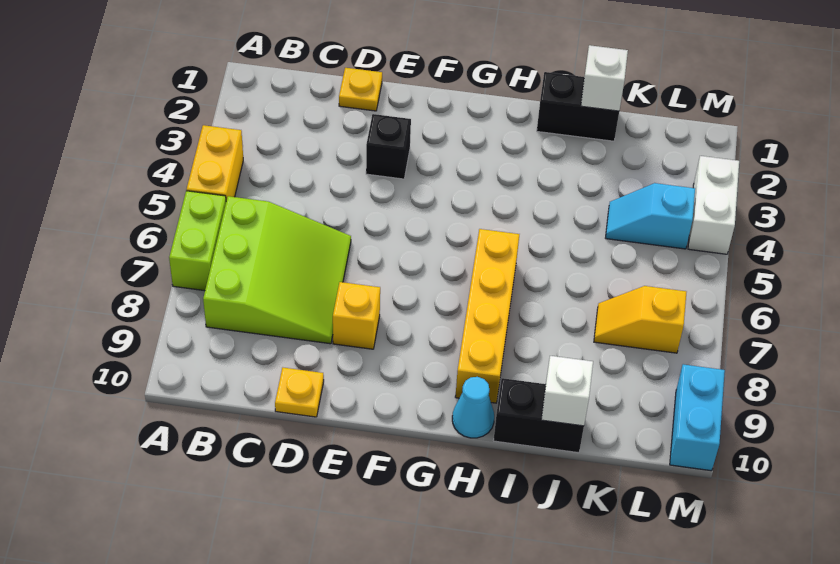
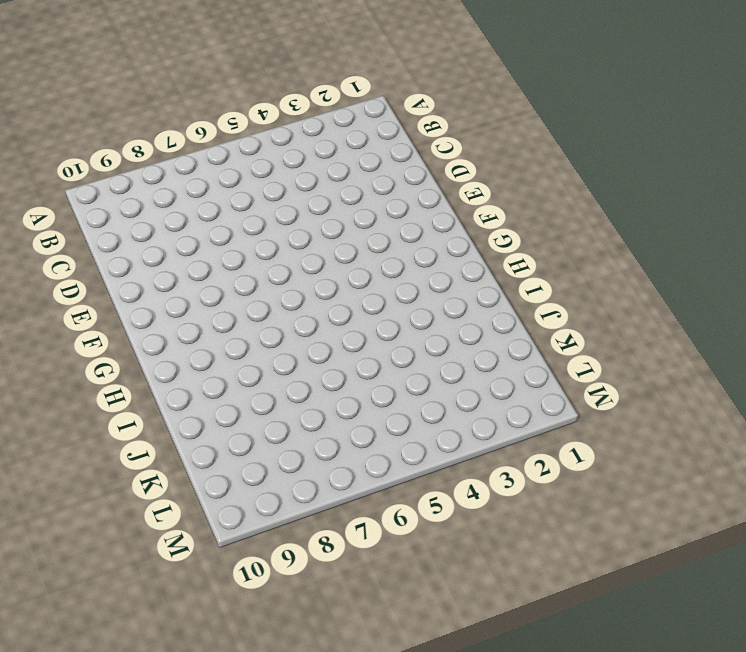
none -> yellow 1x2 brick [187,125,243,201]
none -> lime 1x2 brick [169,191,226,291]
none -> lime 3x3 slope [203,196,351,344]

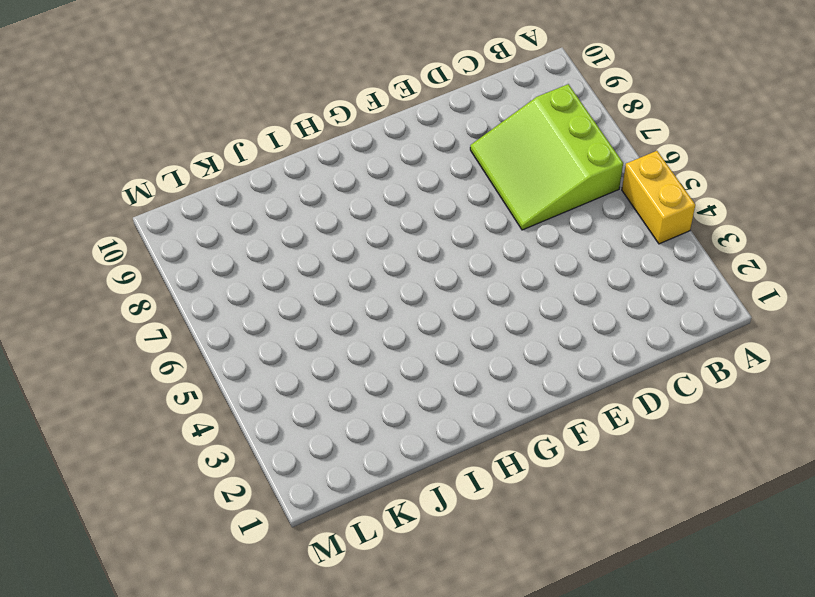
none -> lime 1x2 brick [169,191,226,291]
none -> yellow 1x1 plate [339,68,382,111]
none -> yellow 1x1 plate [275,368,324,417]

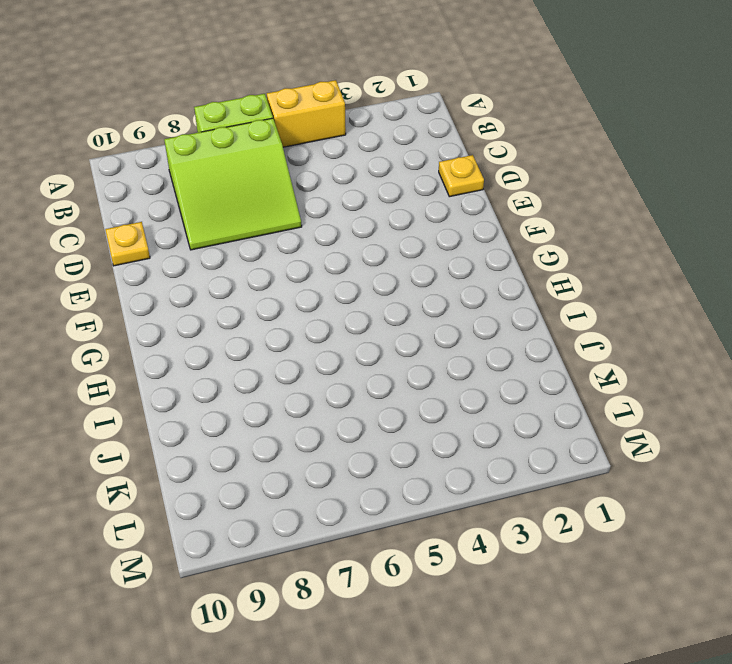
none -> black 1x1 brick [366,114,411,179]
none -> yellow 1x1 brick [333,282,380,349]
none -> yellow 1x4 brick [455,229,519,403]

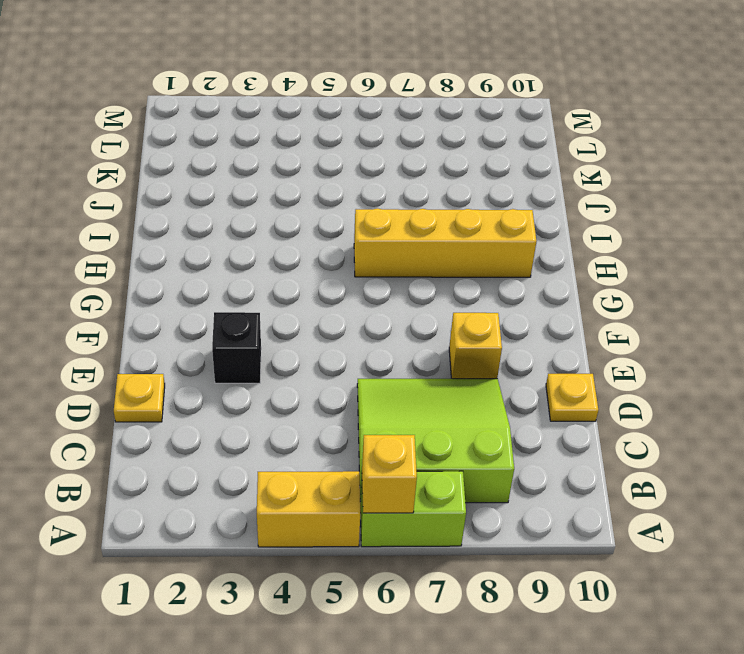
yellow 1x1 brick [362,435,417,513] -> none
none -> cyan 1x1 cone [452,377,494,438]
none -> black 1x2 brick [537,72,619,141]
none -> black 1x2 brick [493,378,584,453]

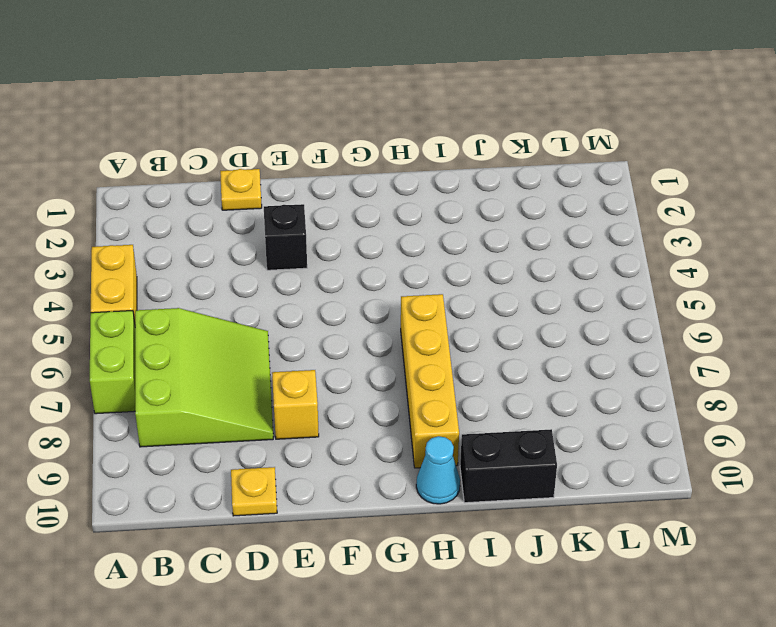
none -> black 1x2 brick [537,72,619,141]
none -> cyan 1x2 slope [606,183,695,249]
none -> yellow 1x2 slope [594,286,686,353]

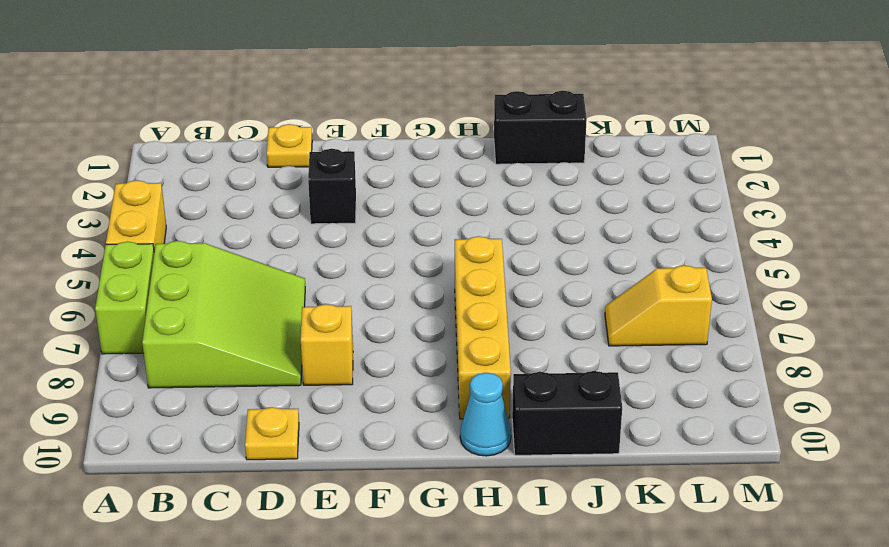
none -> cyan 1x2 slope [606,183,695,249]
none -> white 1x2 brick [688,156,739,254]
none -> cyan 1x2 brick [670,364,725,471]

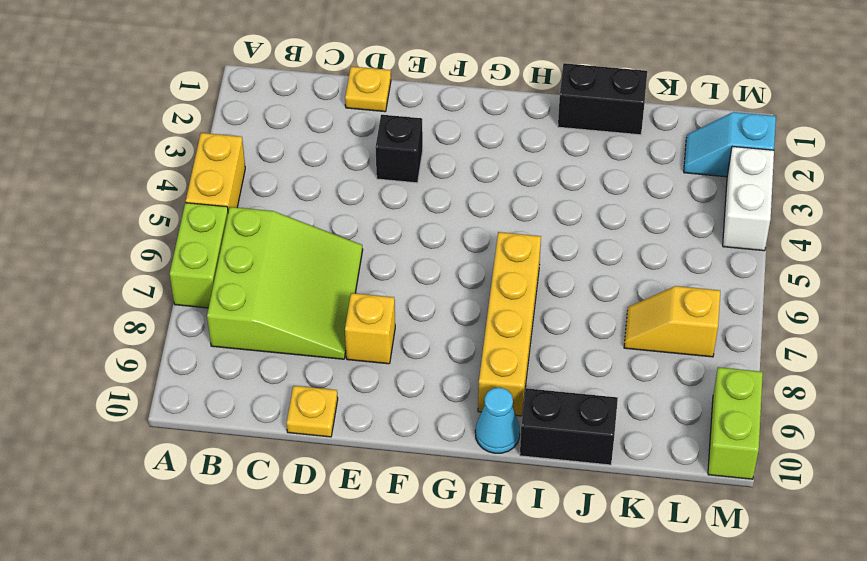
cyan 1x2 slope [684,112,776,177] -> cyan 1x2 slope moved to [606,183,695,249]
lime 1x2 brick [708,367,763,479] -> cyan 1x2 brick [670,364,725,471]
none -> white 1x1 brick [581,45,628,111]
none -> white 1x1 brick [541,356,593,426]

